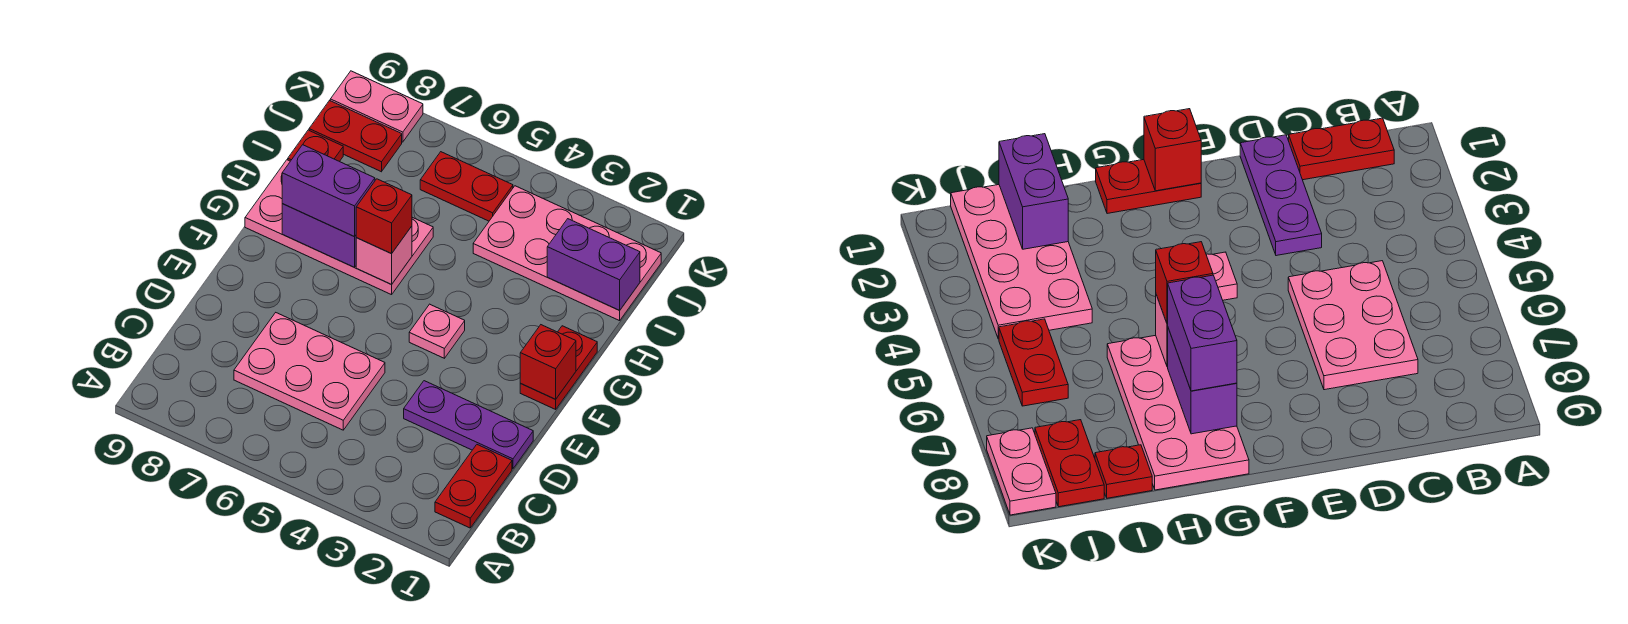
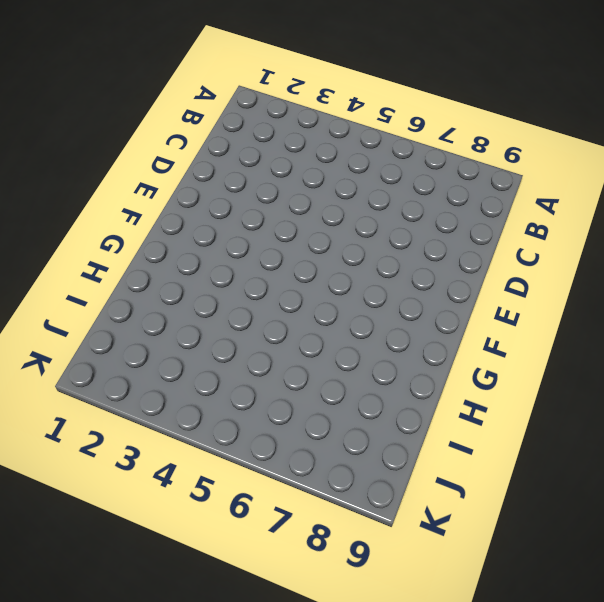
none -> red 1x2 plate [435,445,512,528]
none -> pink 2x3 plate [234,313,385,430]
none -> purple 1x3 plate [404,381,533,469]

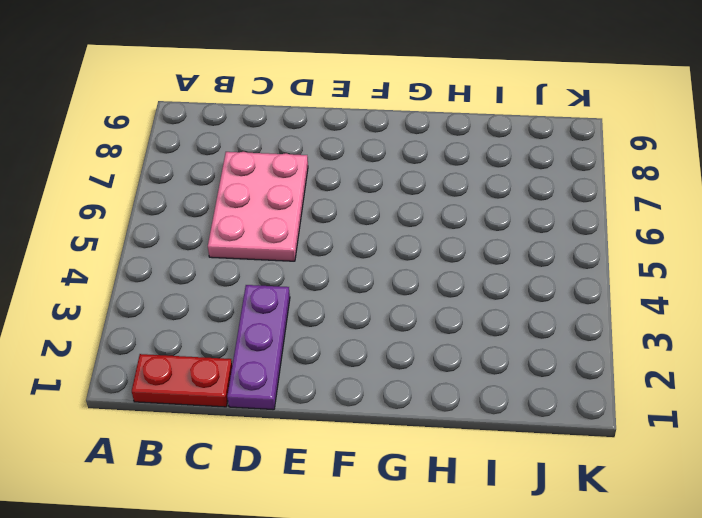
none -> red 1x2 plate [520,326,597,409]
none -> pink 1x1 plate [409,304,465,358]
none -> pink 2x4 plate [245,160,433,295]

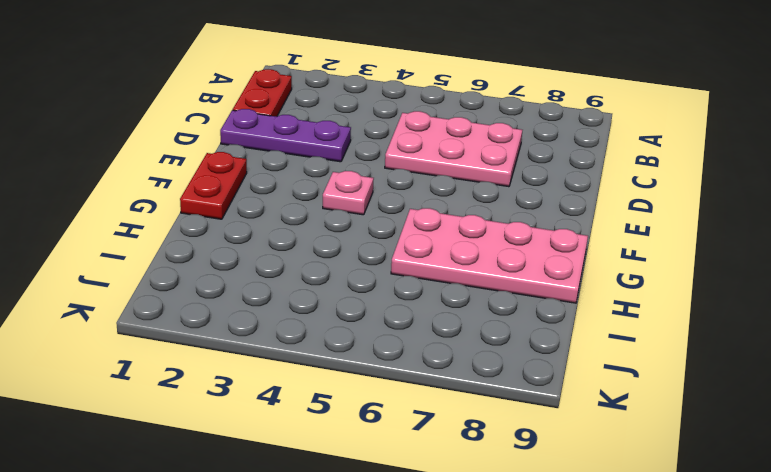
none -> pink 2x4 plate [473,186,661,321]
none -> red 1x1 plate [288,130,343,162]
none -> red 1x2 plate [420,152,513,221]

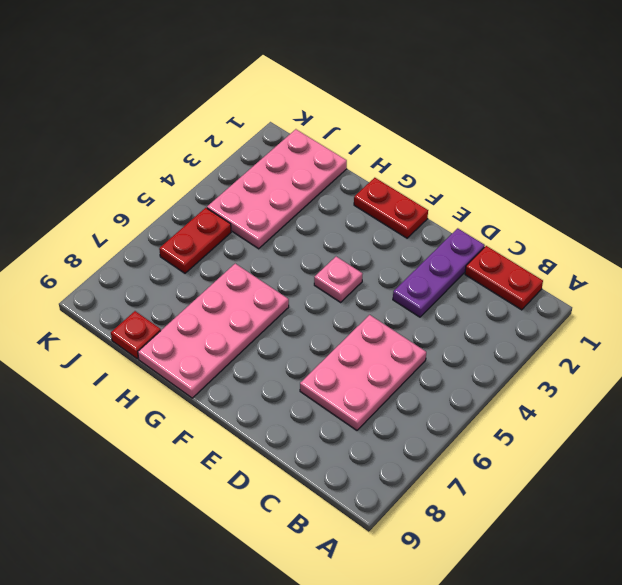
none -> red 1x2 plate [309,101,402,172]
none -> pink 1x2 plate [330,71,423,142]
none -> red 1x1 brick [520,325,576,399]

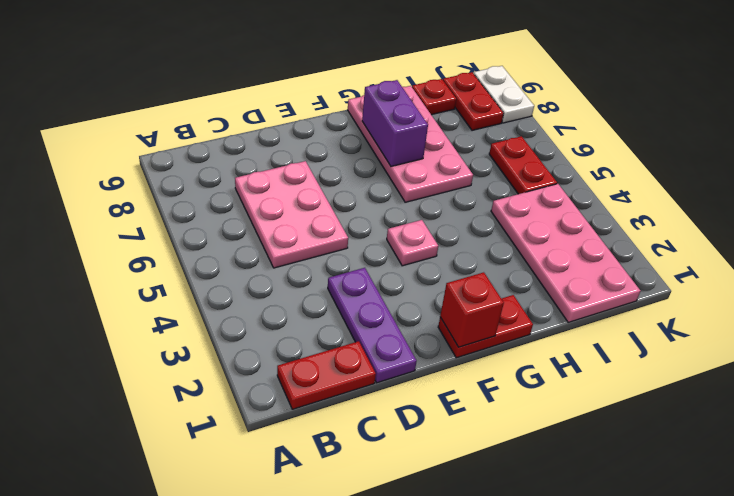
white 1x2 plate [473,66,534,123] -> pink 1x2 plate [330,71,423,142]
none -> pink 1x1 brick [356,226,412,284]
none -> purple 1x2 brick [547,219,640,310]
none -> red 1x1 brick [356,179,412,254]

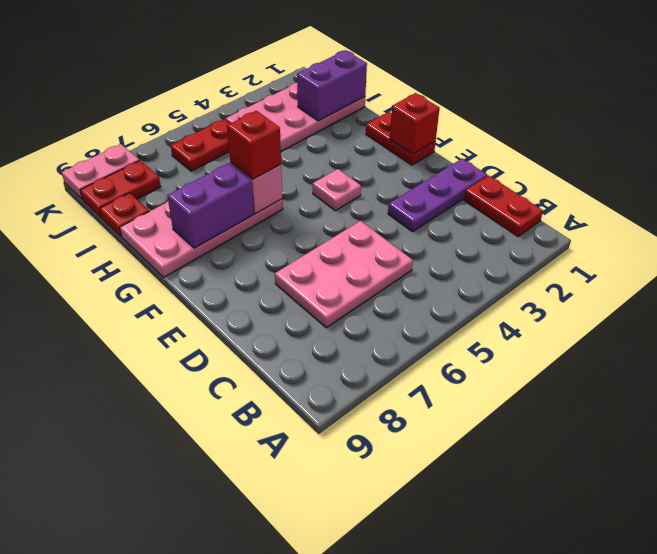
none -> purple 1x2 brick [282,145,375,237]

